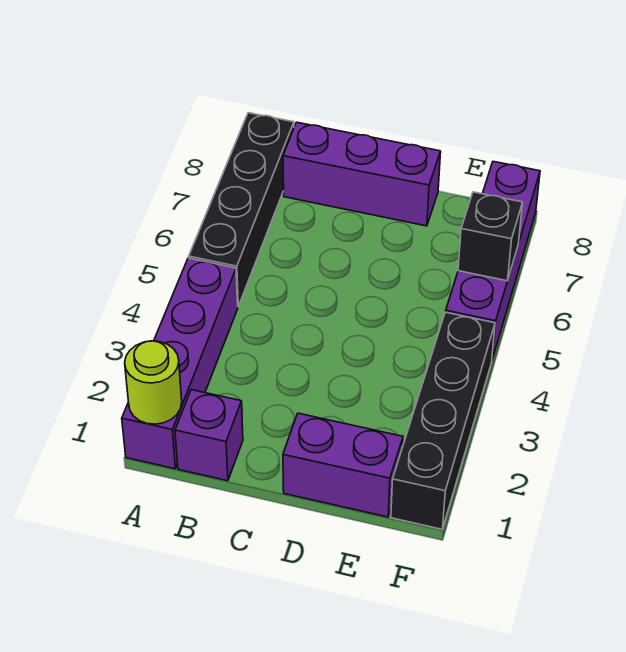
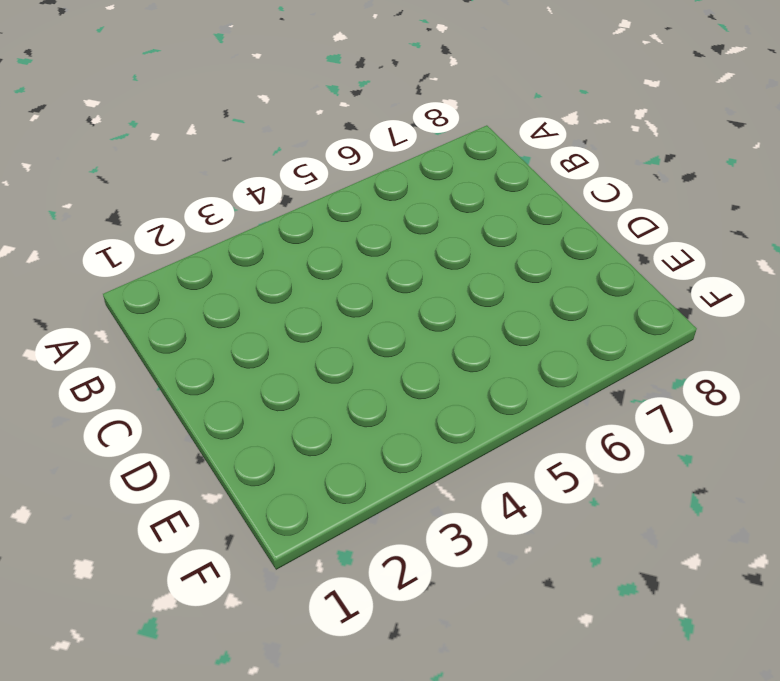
none -> purple 1x4 brick [122,258,238,469]
none -> black 1x4 brick [189,113,294,306]

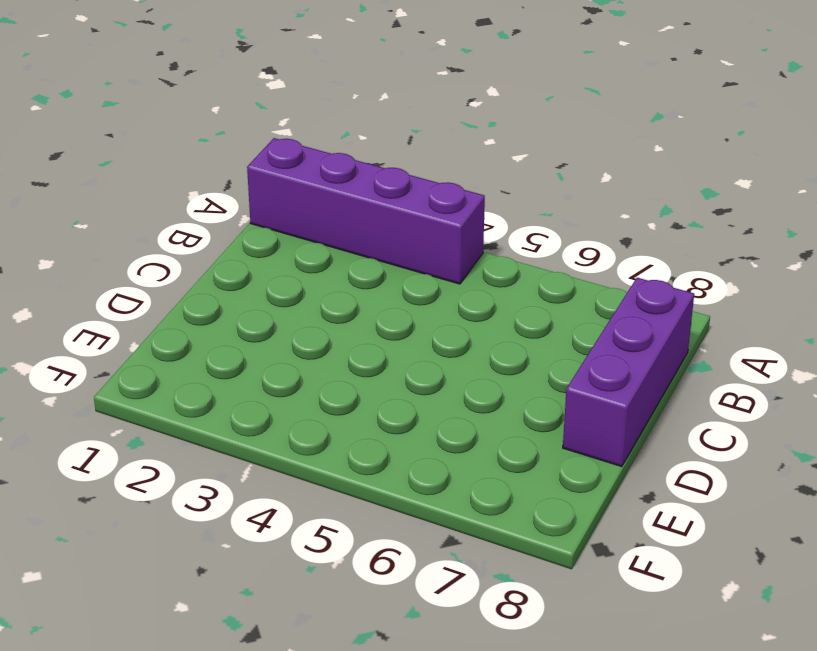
none -> black 1x4 brick [189,113,294,306]
none -> purple 1x1 brick [175,390,243,481]

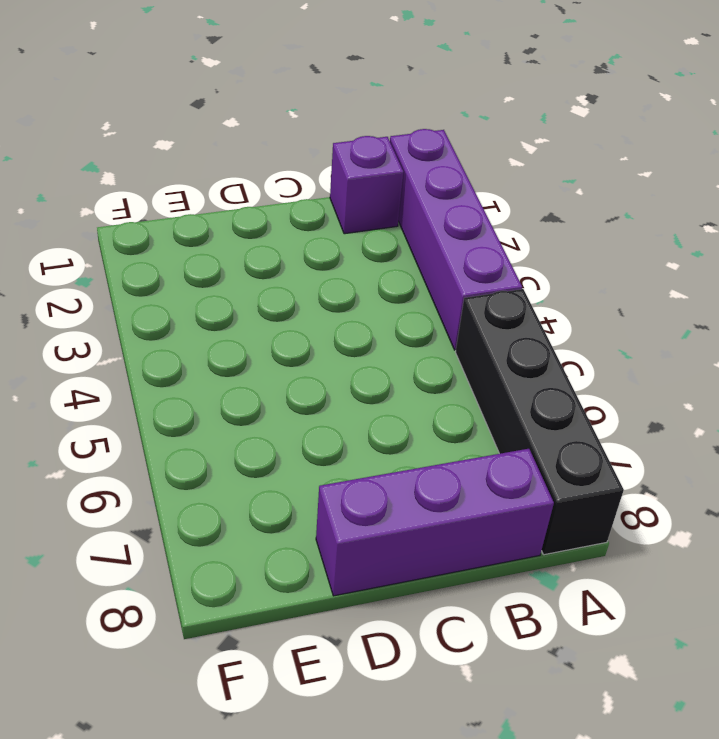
none -> purple 1x2 brick [283,413,403,517]
none -> black 1x4 brick [391,312,495,529]

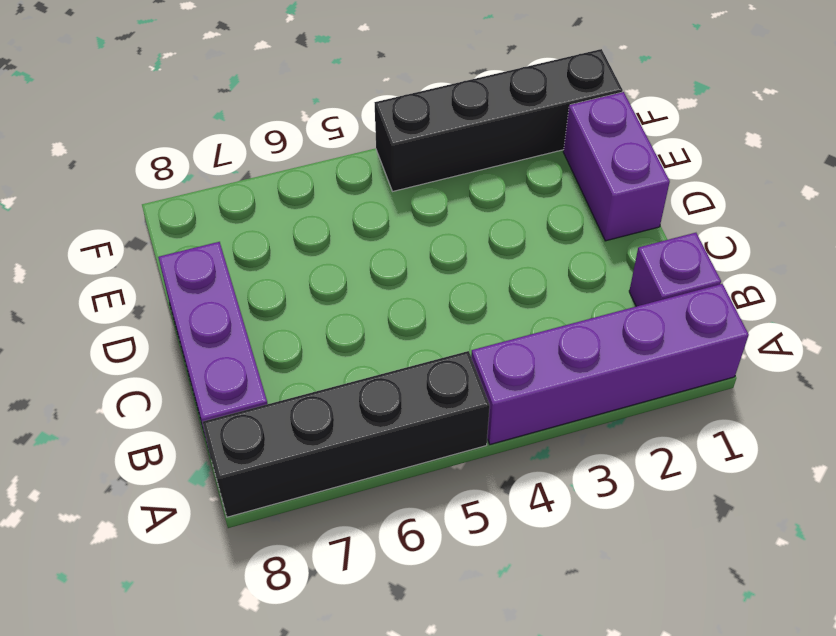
none -> purple 1x4 brick [446,162,540,359]
none -> lime 1x1 round brick [125,341,182,424]

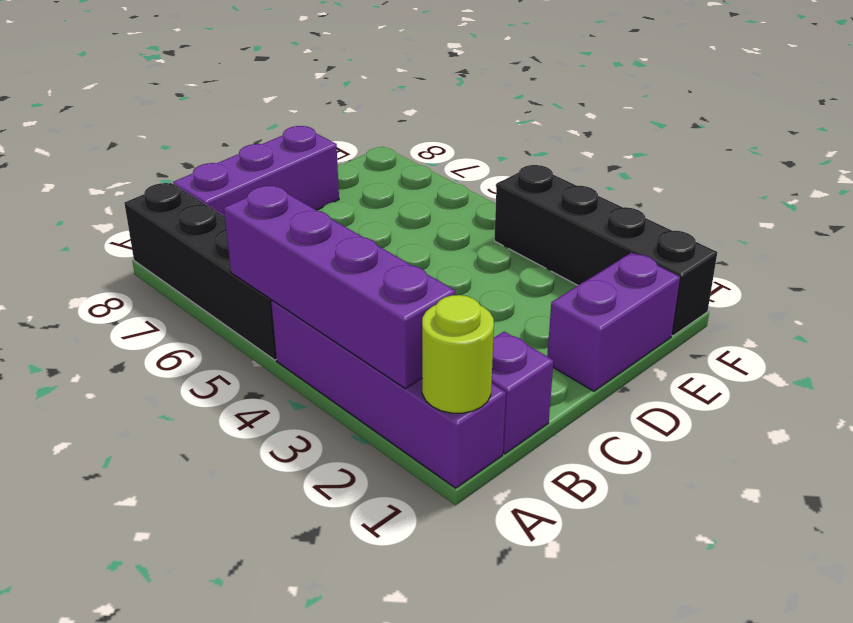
purple 1x4 brick [224,185,455,388] -> purple 1x4 brick moved to [446,162,540,359]
none -> black 1x1 brick [458,192,523,281]

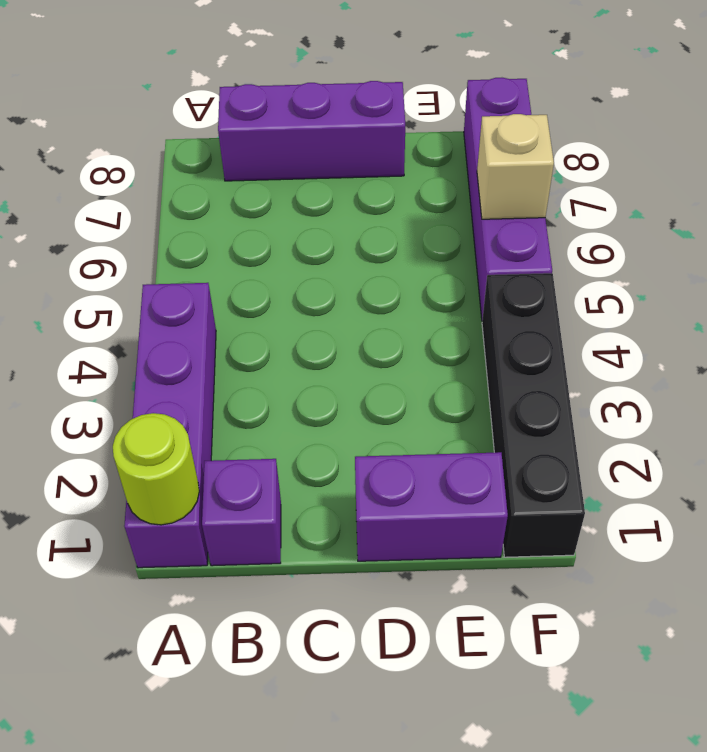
tan 1x1 brick [477,114,554,219] -> black 1x1 brick [458,192,523,281]
none -> black 1x4 brick [189,113,294,306]

